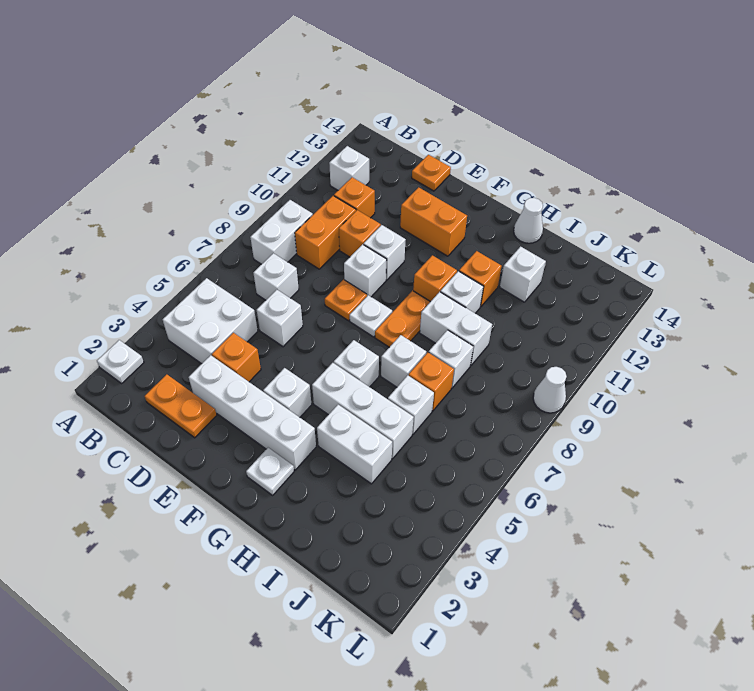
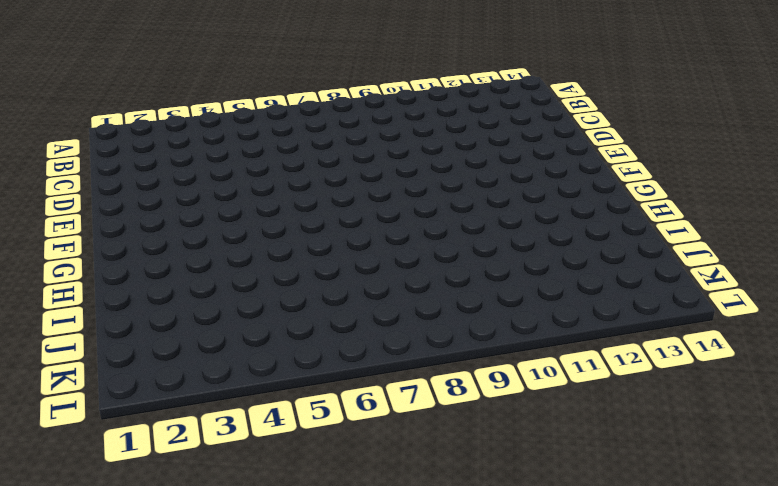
none -> white 1x1 plate [97,340,144,383]
none -> white 2x2 brick [163,278,258,364]
none -> white 1x2 brick [250,200,313,264]
none -> white 1x1 brick [329,146,369,190]

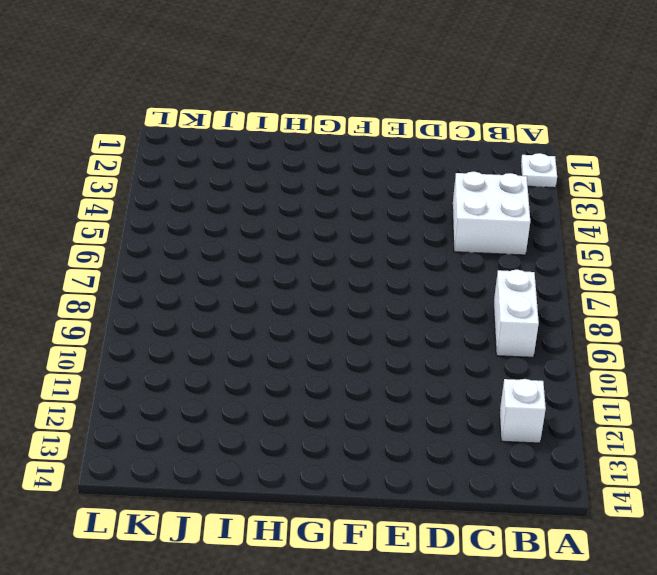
none -> orange 1x2 plate [145,374,217,438]
none -> white 1x1 brick [254,253,299,300]
none -> orange 1x2 brick [295,196,356,269]
none -> orange 1x1 brick [334,177,375,218]

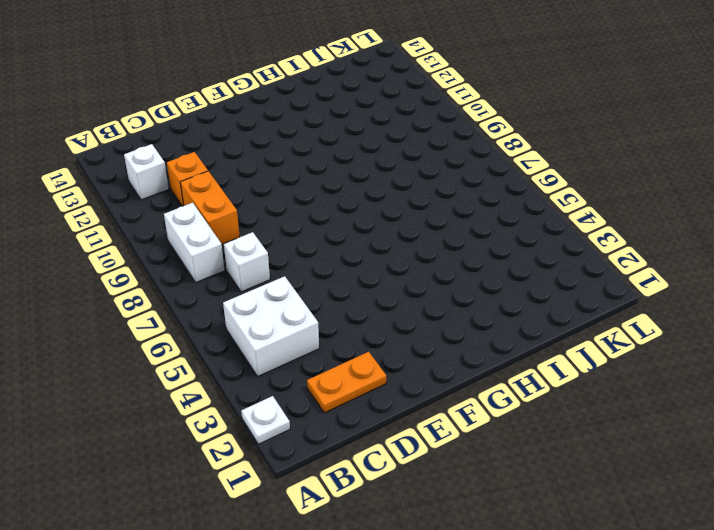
none -> white 1x4 brick [189,355,316,470]
none -> orange 1x1 brick [212,333,261,382]
none -> white 1x1 brick [257,290,303,347]
none -> orange 1x1 brick [339,210,381,257]

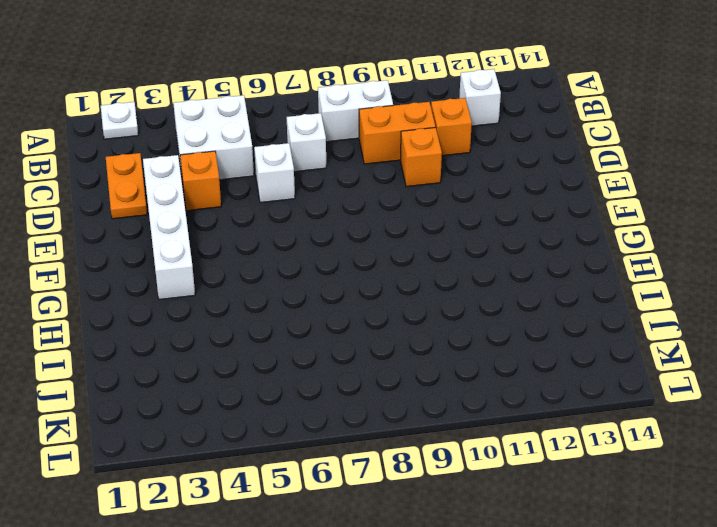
none -> orange 1x1 plate [412,155,451,191]
none -> orange 1x1 plate [325,280,367,321]
none -> white 1x1 brick [344,244,387,297]
none -> white 1x1 brick [364,225,406,280]

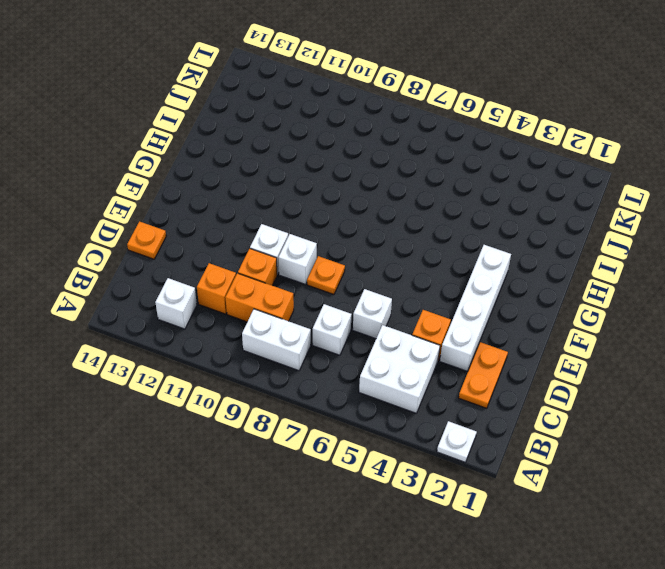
none -> orange 1x2 brick [400,187,467,256]
none -> white 1x1 brick [263,368,312,417]
none -> white 1x1 plate [350,295,392,337]
none -> white 1x1 plate [246,448,294,495]

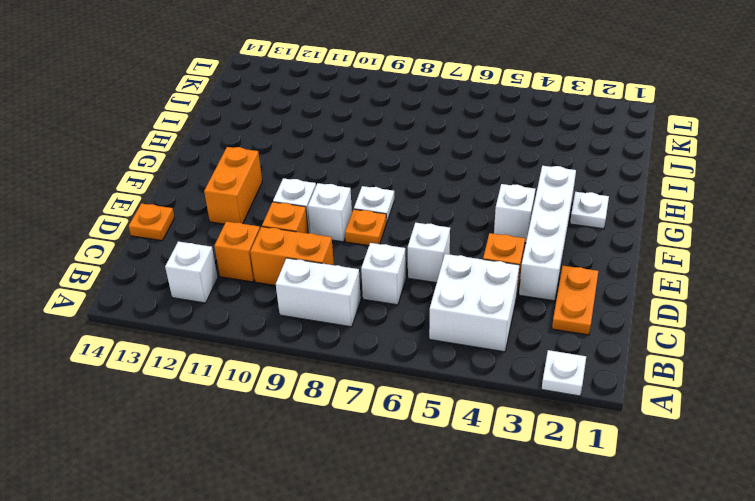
none -> white 1x3 brick [312,363,414,459]
none -> white 1x1 brick [334,340,379,387]
none -> orange 1x2 plate [375,291,430,347]
none -> orange 1x1 brick [413,255,457,302]

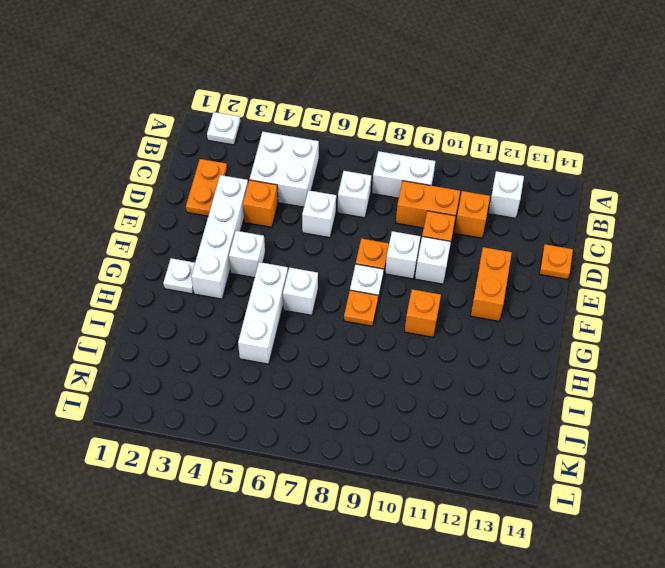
orange 1x1 plate [344,290,378,326] -> orange 1x2 plate [375,291,430,347]
none -> white 1x2 brick [317,405,392,484]
none -> white 1x1 brick [381,335,426,387]
none -> white 1x2 brick [420,292,492,366]
none -> white 1x1 brick [440,271,484,313]

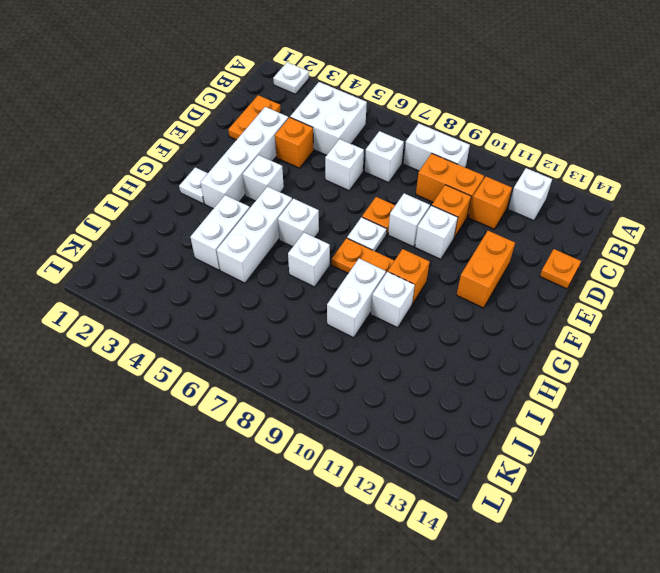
none -> orange 1x1 brick [459,251,502,307]
none -> white 1x1 cone [514,198,543,243]
none -> white 1x1 brick [388,375,434,434]
none -> orange 1x1 brick [409,352,454,411]

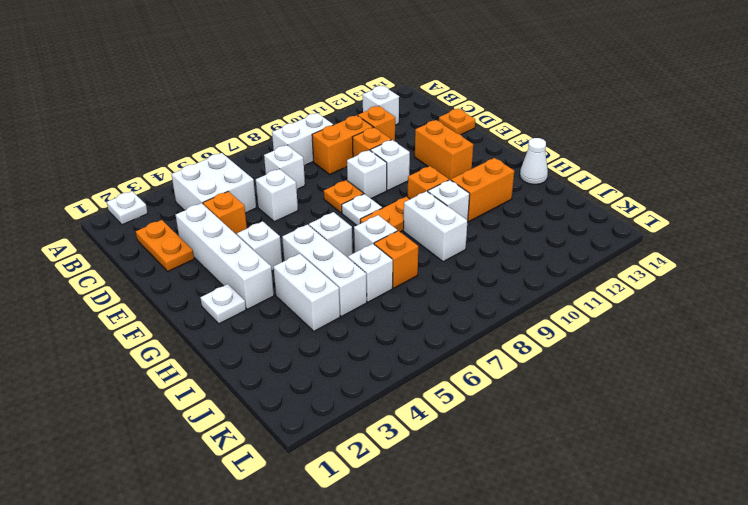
orange 1x2 brick [451,158,514,221] -> orange 1x1 brick [459,251,502,307]
none -> white 1x1 brick [429,330,473,388]
none -> white 1x1 brick [500,246,546,302]
none -> white 1x1 cone [533,367,567,413]

